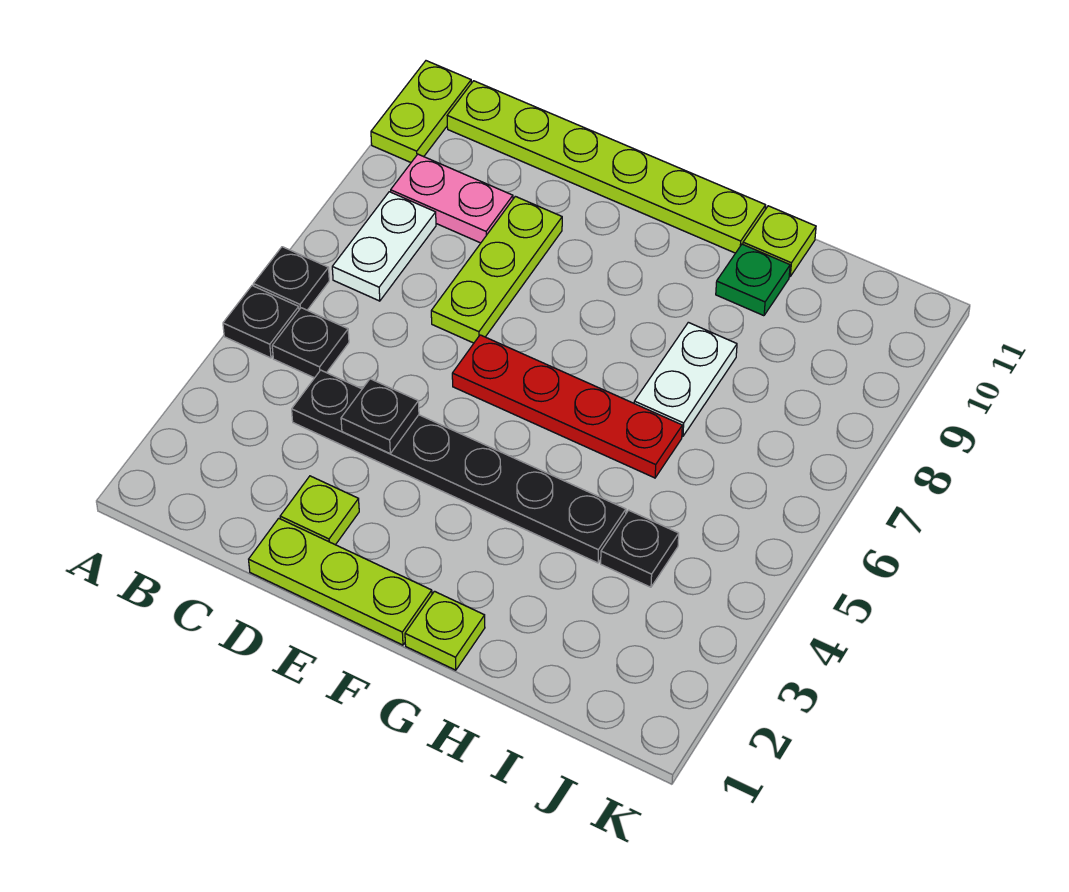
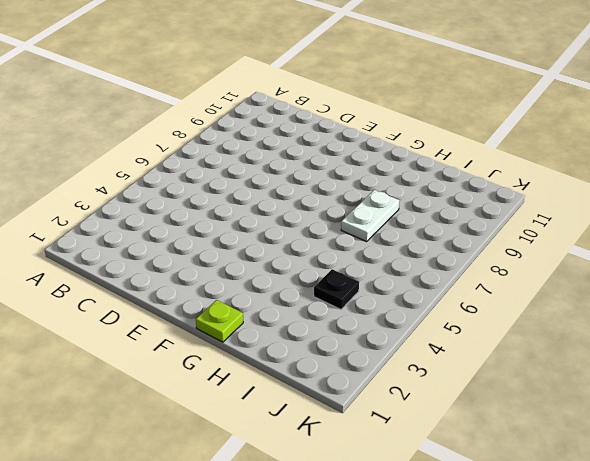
none -> black 1x1 plate [223,286,299,358]
none -> black 1x1 plate [253,247,329,310]
none -> lime 1x2 plate [371,61,471,162]

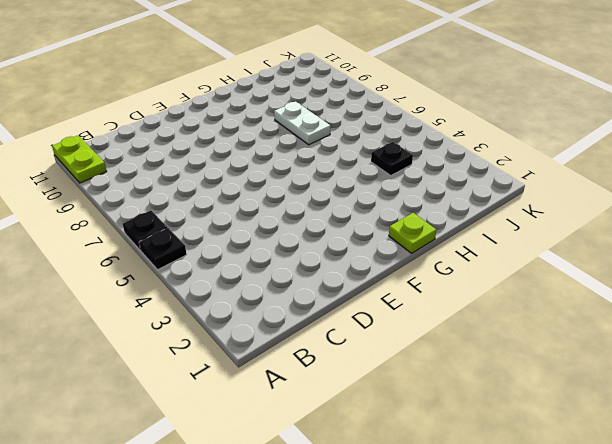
none -> black 1x1 plate [272,308,349,378]
none -> white 1x2 plate [332,192,436,301]
none -> pink 1x2 plate [391,154,513,243]

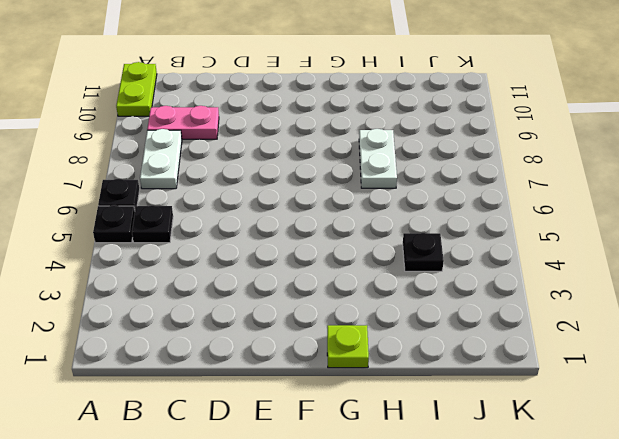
none -> lime 1x6 plate [447,81,766,253]
none -> black 1x6 plate [292,370,626,563]
none -> lime 1x3 plate [249,518,432,645]

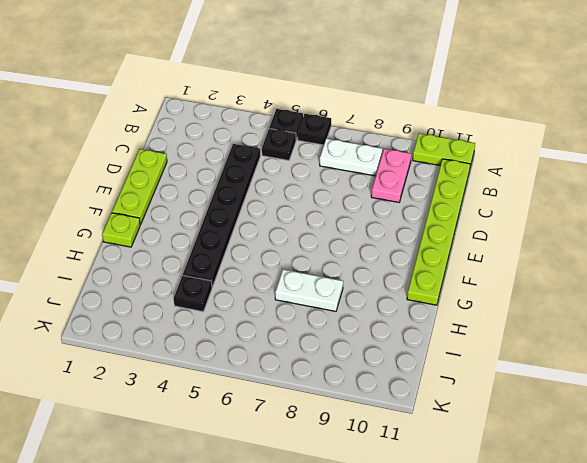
none -> lime 1x1 plate [280,476,359,545]
none -> lime 1x3 plate [431,196,562,343]
none -> red 1x4 plate [452,335,682,478]

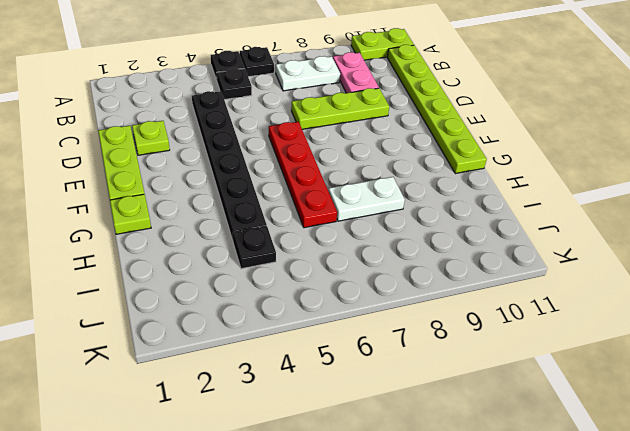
none -> green 1x1 plate [716,244,790,316]
none -> lime 1x1 plate [743,206,816,276]
none -> black 1x1 plate [341,379,419,454]

